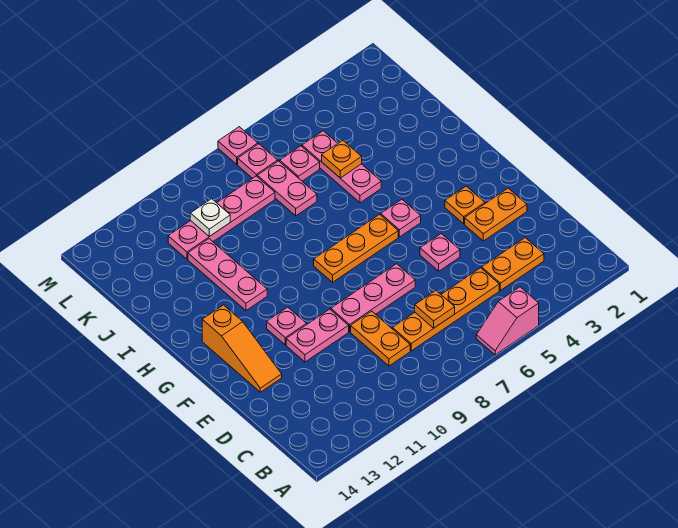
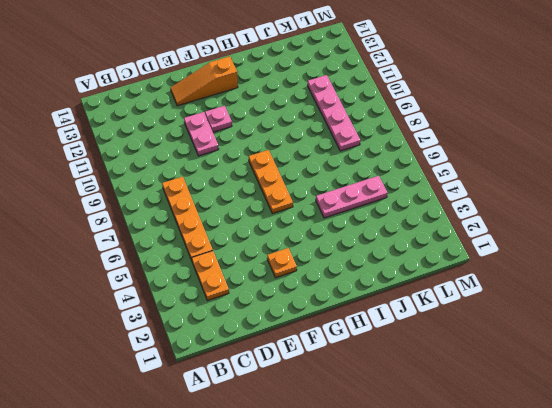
none -> pink 1x2 slope [476,287,539,355]
none -> orange 1x2 plate [351,311,410,366]
none -> orange 1x2 plate [465,188,527,241]

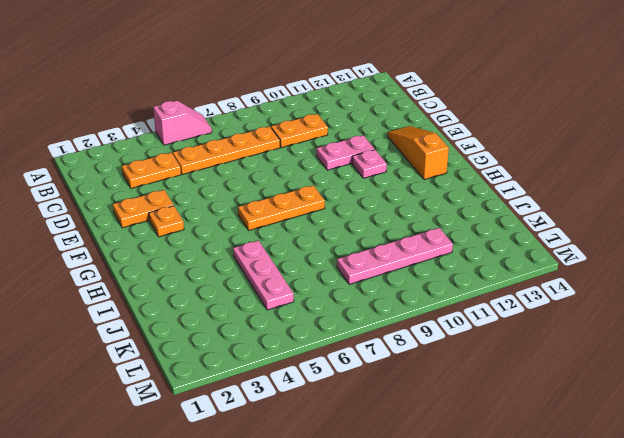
orange 1x2 plate [271,114,328,148] -> orange 1x2 plate turned to [351,311,410,366]
none -> pink 1x1 plate [420,234,460,271]
none -> pink 1x3 plate [331,264,415,332]
none -> pink 1x1 plate [381,199,421,237]

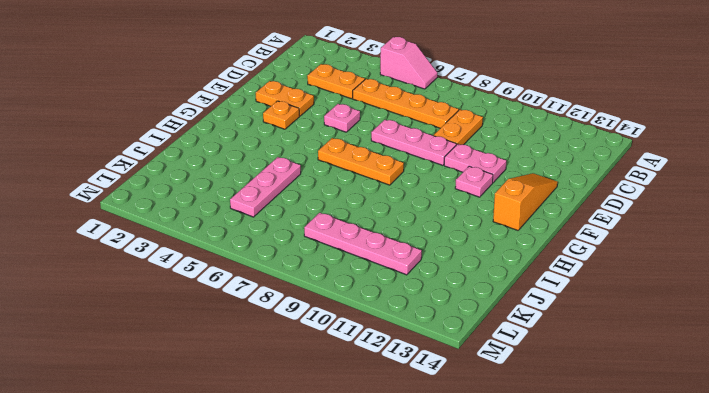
none -> pink 1x1 plate [381,199,421,237]
none -> pink 1x3 plate [188,239,267,310]
none -> pink 1x2 plate [257,161,317,216]

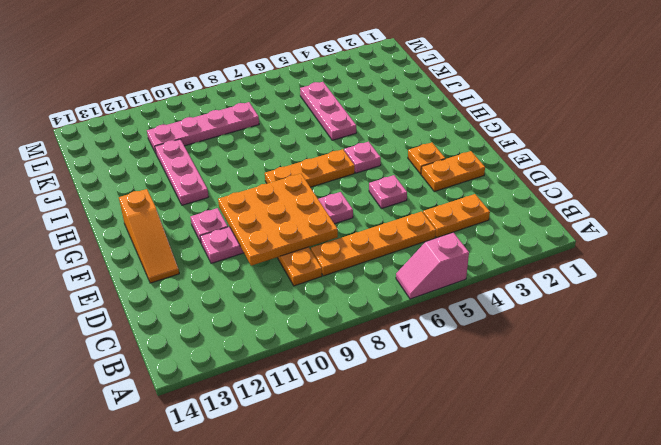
orange 3x3 plate [218,174,338,266] -> none
none -> pink 1x2 plate [257,161,317,216]
none -> pink 1x1 plate [280,146,320,181]
none -> pink 1x1 plate [238,144,278,178]

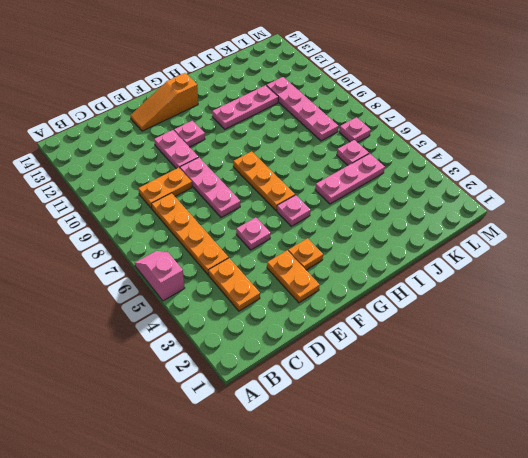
none -> pink 1x2 plate [257,161,317,216]
none -> pink 1x1 plate [218,127,258,164]
none -> orange 1x1 plate [415,291,455,328]

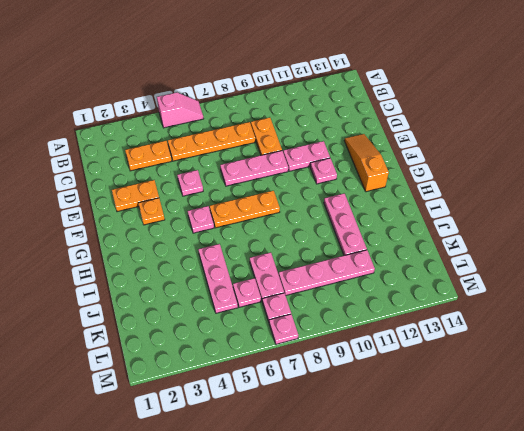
none -> orange 1x1 plate [415,291,455,328]
none -> orange 1x1 plate [322,140,362,178]
none -> white 1x1 plate [190,199,230,237]

